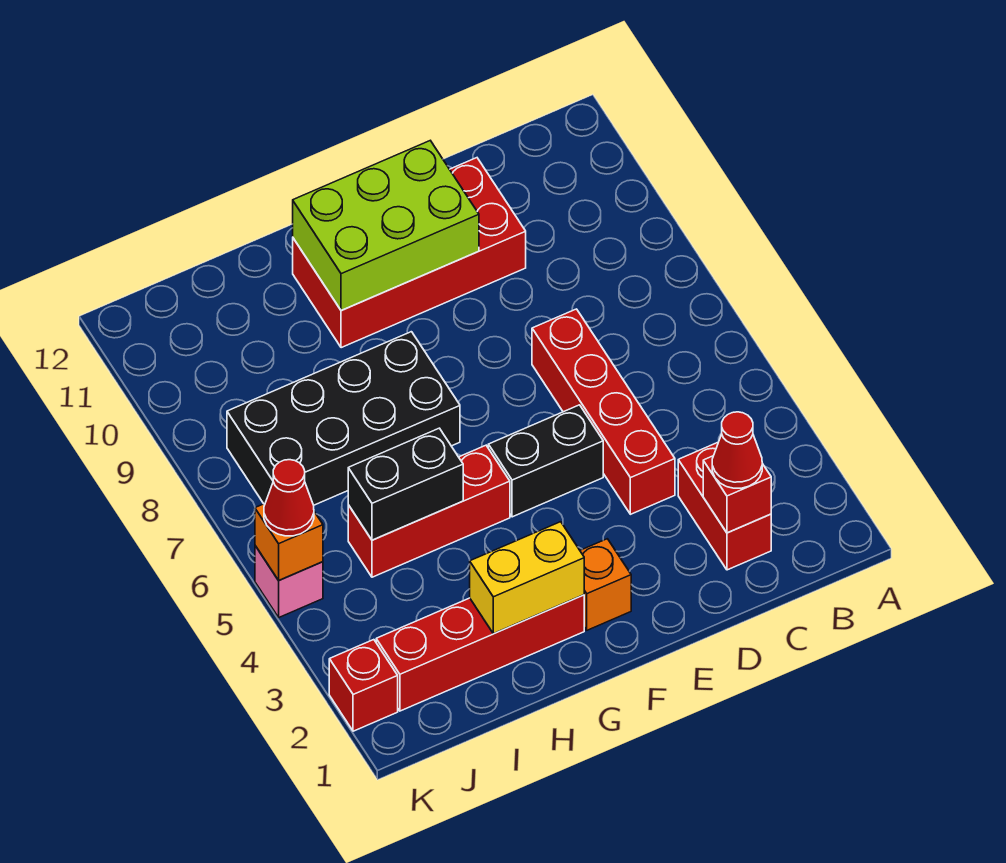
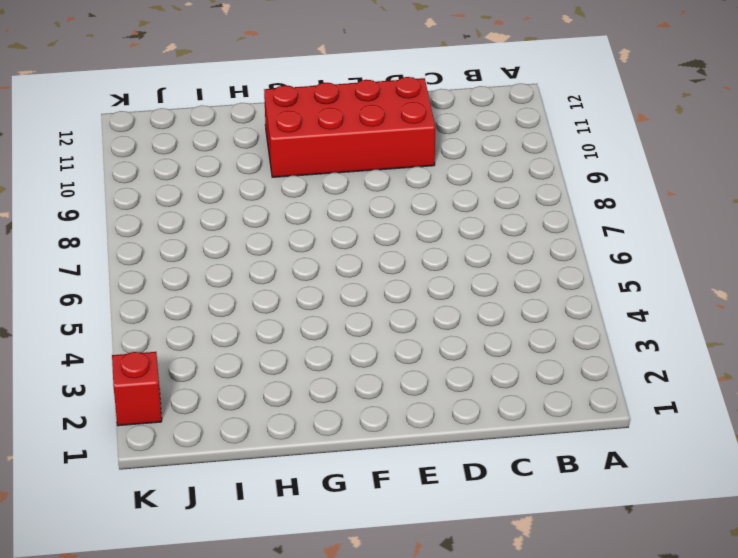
none -> red 1x2 brick [678,443,771,570]
none -> red 1x4 brick [532,309,675,514]
none -> black 1x2 brick [488,405,603,517]

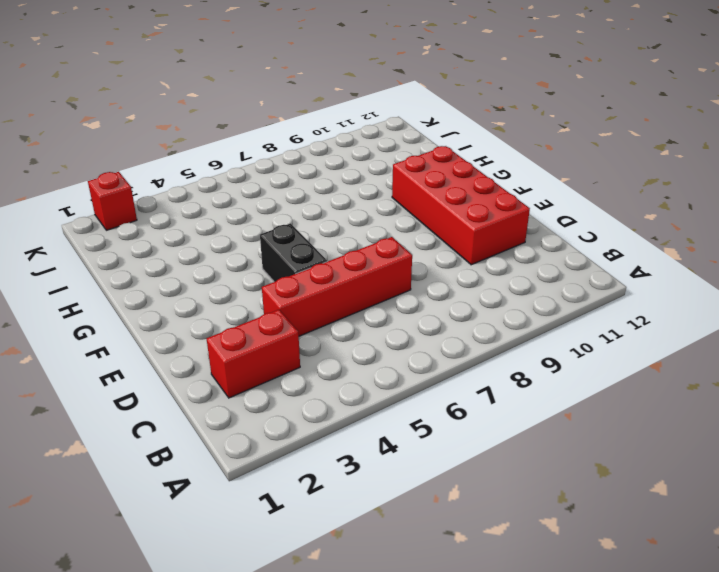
none -> orange 1x1 brick [580,539,631,630]
none -> red 1x4 brick [376,595,584,711]
none -> red 1x3 brick [348,445,510,577]

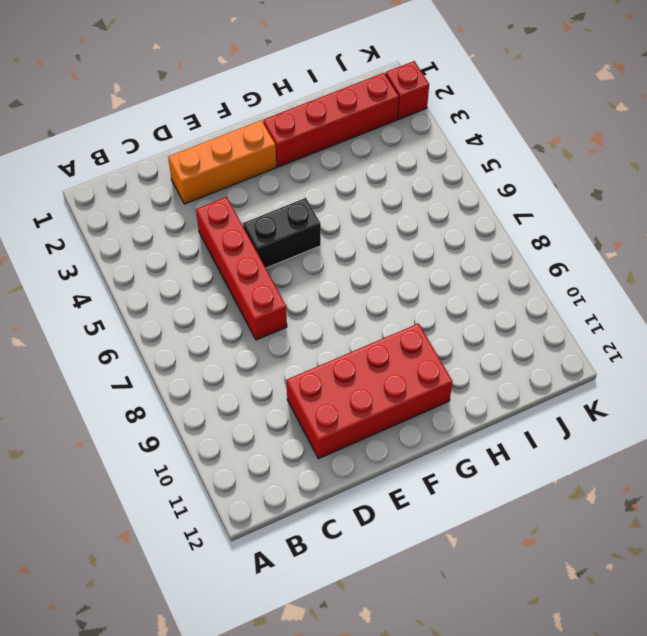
orange 1x3 brick [168,120,276,204] -> orange 1x1 brick [580,539,631,630]
none -> red 1x2 brick [678,443,771,570]
none -> red 1x3 brick [348,445,510,577]
none -> black 2x4 brick [227,332,460,505]

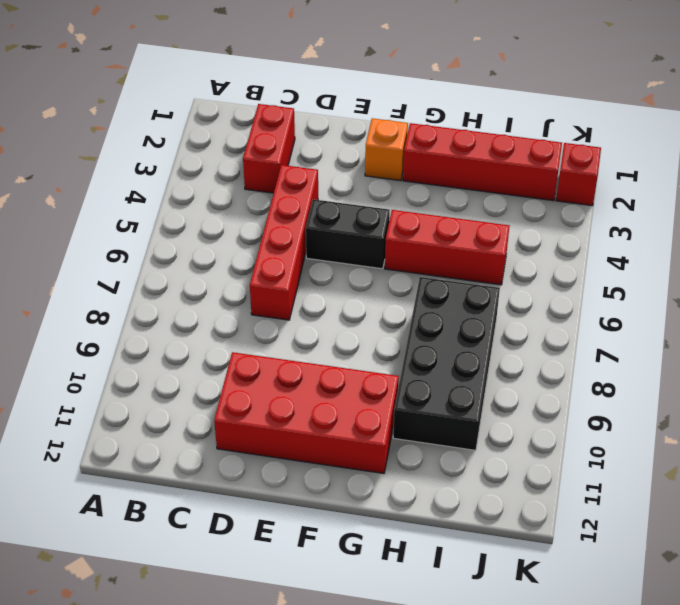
black 2x4 brick [393,277,500,450] -> black 2x4 brick turned to [227,332,460,505]
none -> pink 1x1 brick [255,546,323,617]
none -> red 1x1 brick [703,456,771,533]
none -> lime 2x3 brick [293,141,479,311]

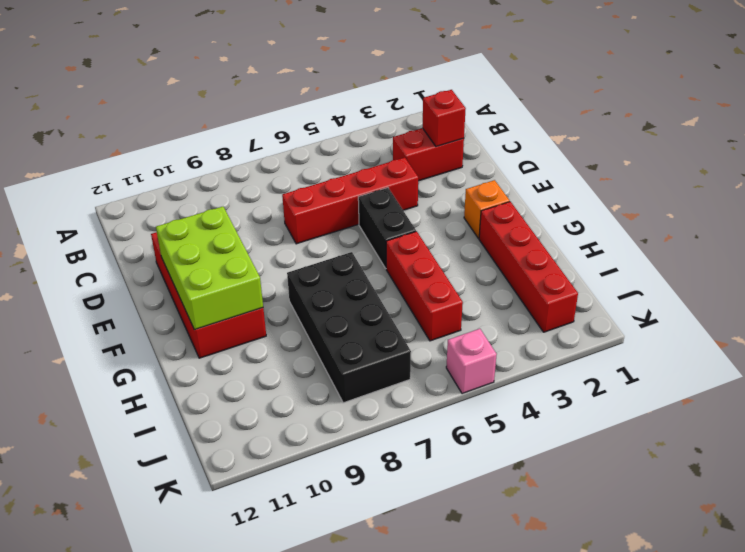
none -> red 1x1 brick [329,640,398,731]
none -> yellow 1x2 brick [470,522,584,634]
none -> black 1x2 brick [348,428,463,540]

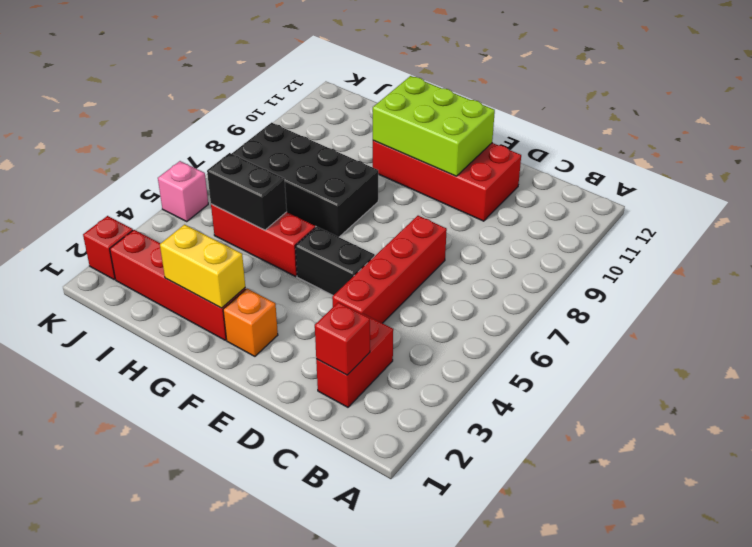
none -> orange 1x1 brick [255,504,323,580]
none -> red 1x1 cone [712,412,762,488]
none -> red 1x1 cone [264,460,314,536]

